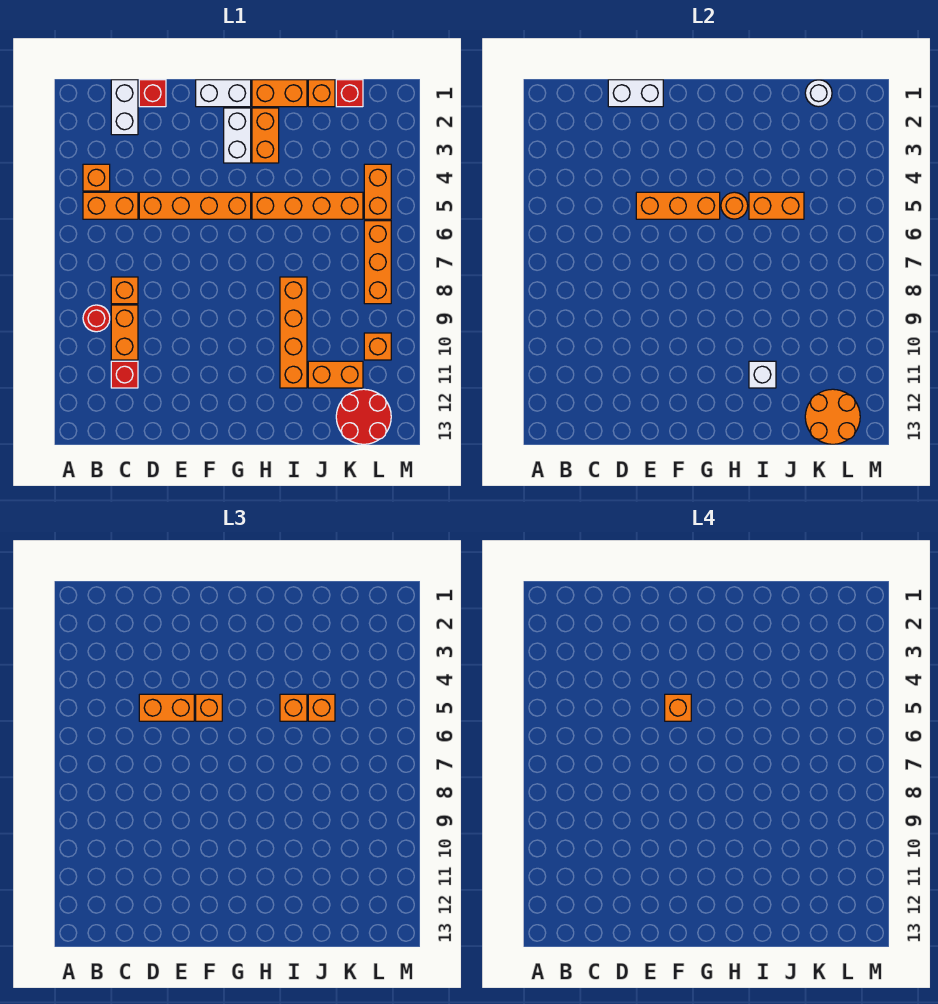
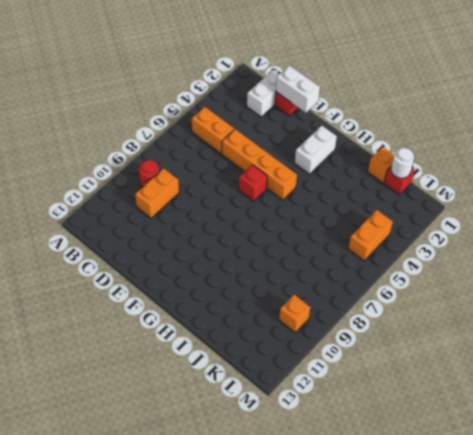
red 1x1 brick [239,165,267,201] -> red 1x1 brick moved to [111,361,138,388]
none -> orange 1x1 brick [83,164,110,191]
none -> orange 1x1 brick [111,277,138,304]
none -> white 1x2 brick [196,80,251,107]
none -> orange 1x2 brick [252,80,307,107]

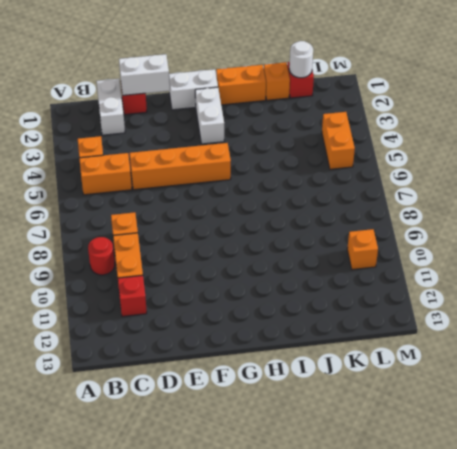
none -> orange 1x2 brick [252,108,279,163]
none -> orange 1x4 brick [252,192,363,219]
none -> orange 1x4 brick [280,277,307,388]
none -> orange 1x2 brick [308,361,363,388]

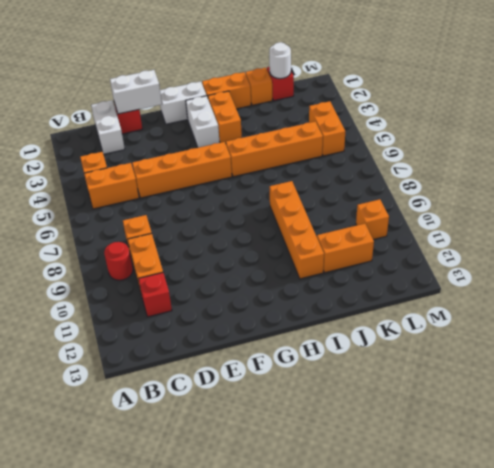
none -> red 2x2 round brick [336,389,391,444]
none -> orange 1x3 brick [364,221,391,304]
none -> orange 1x3 brick [636,192,720,219]
none -> orange 1x1 round brick [721,192,748,219]

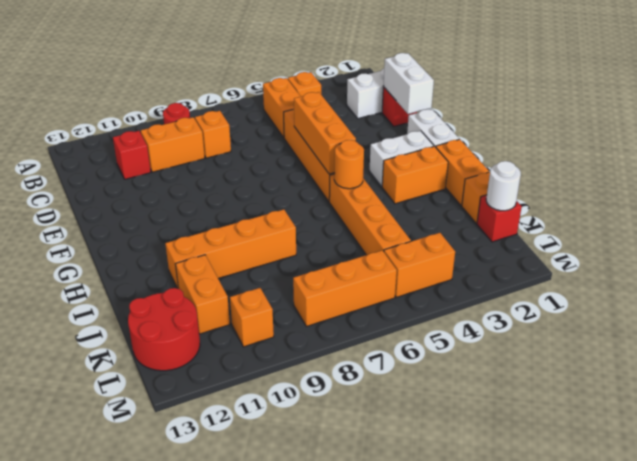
none -> orange 1x2 brick [749,192,804,219]
none -> white 1x1 brick [749,361,776,388]
none -> orange 2x2 round brick [805,389,860,444]
none -> orange 1x2 brick [139,694,194,721]

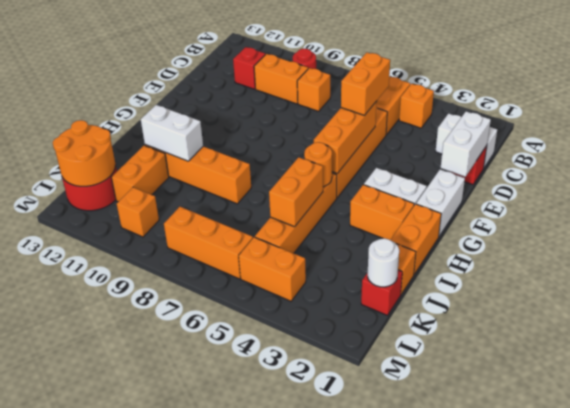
white 1x2 brick [141,105,203,161] -> white 1x1 brick [749,361,776,388]
none -> orange 1x1 brick [196,694,222,721]
none -> orange 1x1 brick [280,694,307,721]
none -> orange 1x1 brick [308,694,335,721]
none -> orange 1x1 brick [665,694,691,721]

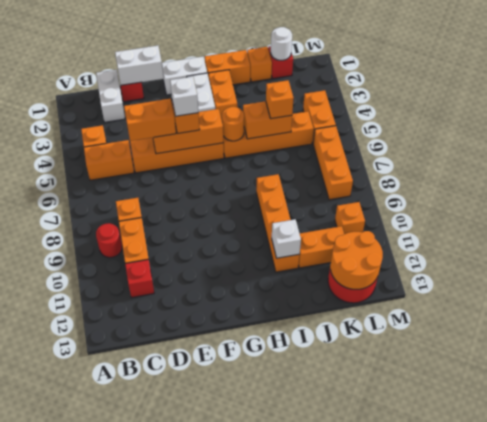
white 1x1 brick [170,76,198,116] -> orange 1x1 brick [665,694,691,721]
none -> orange 1x1 brick [280,694,307,721]

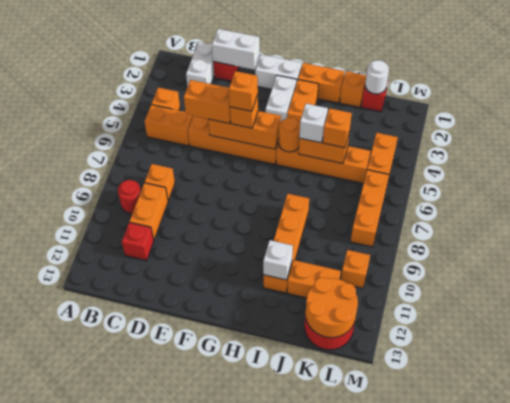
white 1x1 brick [300,104,328,143] -> orange 1x1 brick [280,694,307,721]

